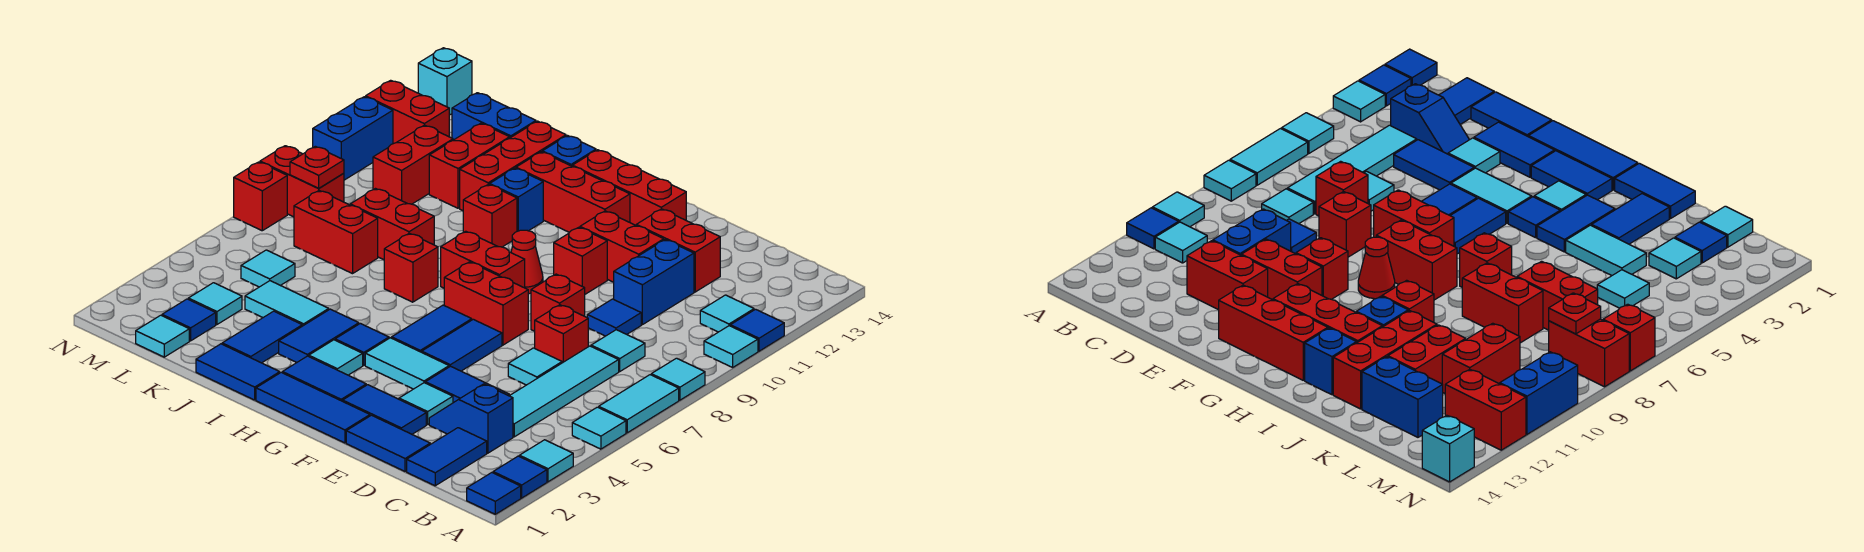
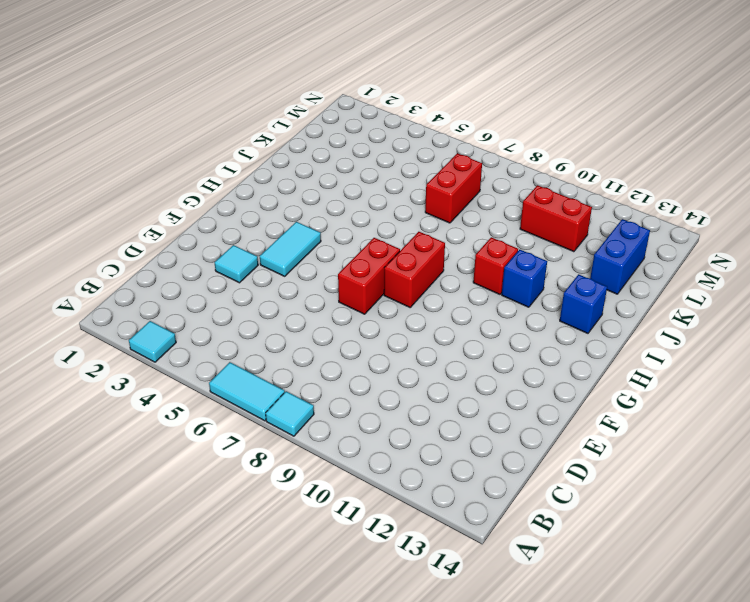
none -> blue 1x1 tile [467,473,521,514]
none -> blue 1x1 tile [493,456,547,498]
none -> cyan 1x1 tile [572,407,626,449]
none -> cyan 1x1 tile [704,326,758,367]

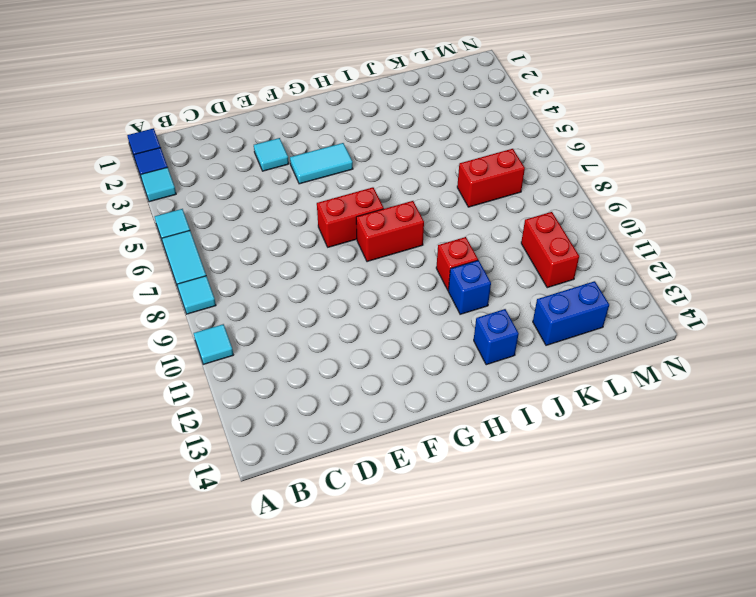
none -> blue 1x1 tile [730,309,784,351]
none -> cyan 1x1 tile [700,295,754,332]
none -> blue 1x2 tile [407,428,487,486]
none -> blue 1x2 slope [429,384,513,453]

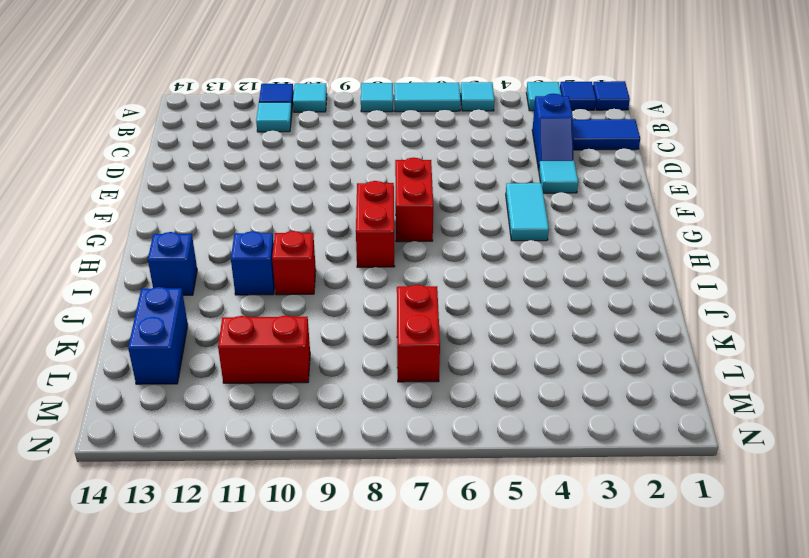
none -> cyan 1x4 tile [510,346,619,437]
none -> cyan 1x1 tile [591,330,645,371]
none -> blue 1x2 tile [346,415,430,471]
none -> blue 1x2 tile [425,366,509,403]

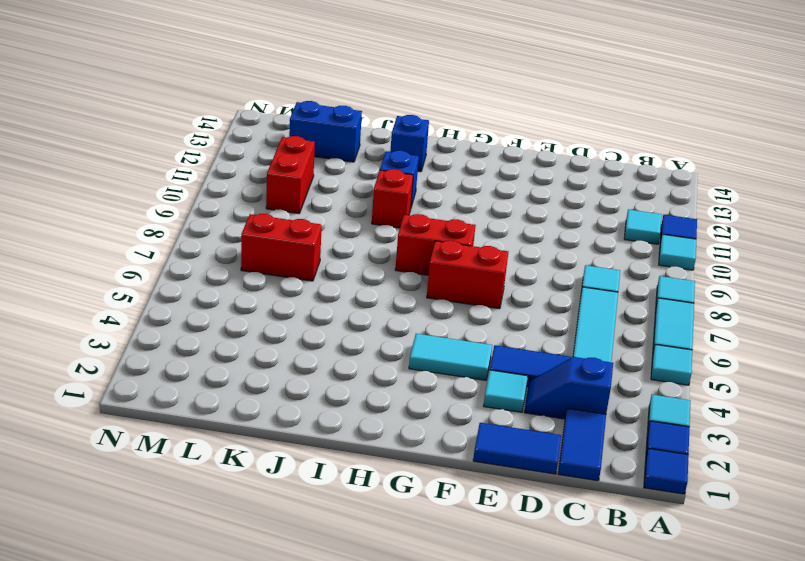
none -> cyan 1x1 tile [508,348,562,385]
none -> red 1x1 brick [535,305,588,363]
none -> blue 1x1 tile [587,299,641,336]
none -> blue 1x2 brick [614,240,694,325]

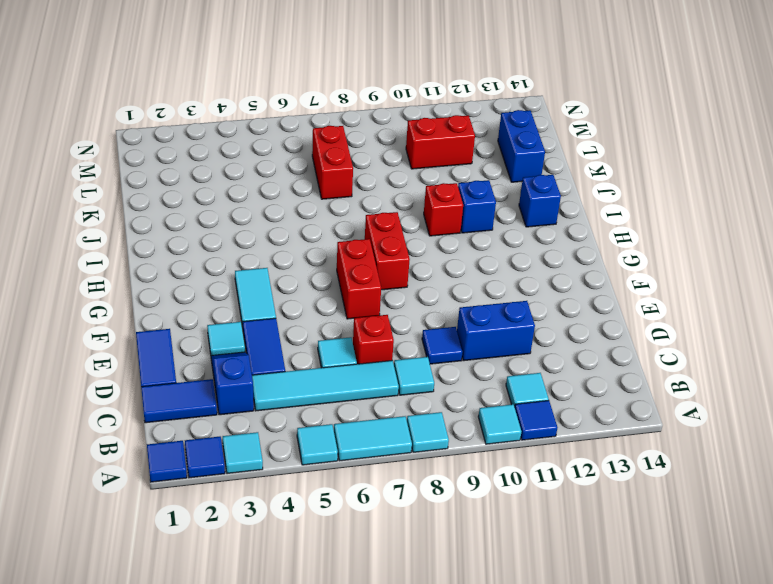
none -> red 1x2 brick [636,209,720,292]
none -> blue 1x2 tile [343,385,426,434]
none -> red 1x1 brick [531,274,585,331]
none -> red 1x2 brick [580,211,664,282]

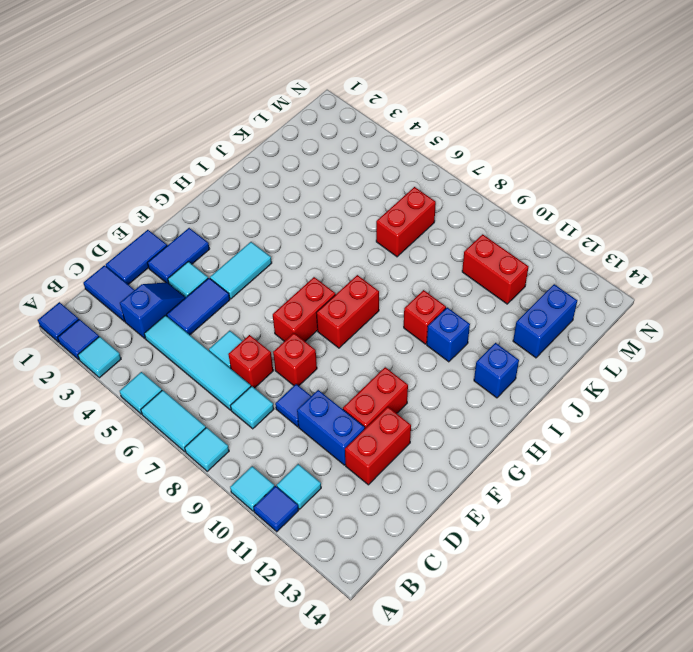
none -> blue 1x3 tile [256,372,370,443]
none -> blue 1x2 tile [422,319,502,371]
none -> red 1x1 brick [554,227,607,294]
none -> red 1x3 brick [572,150,686,225]

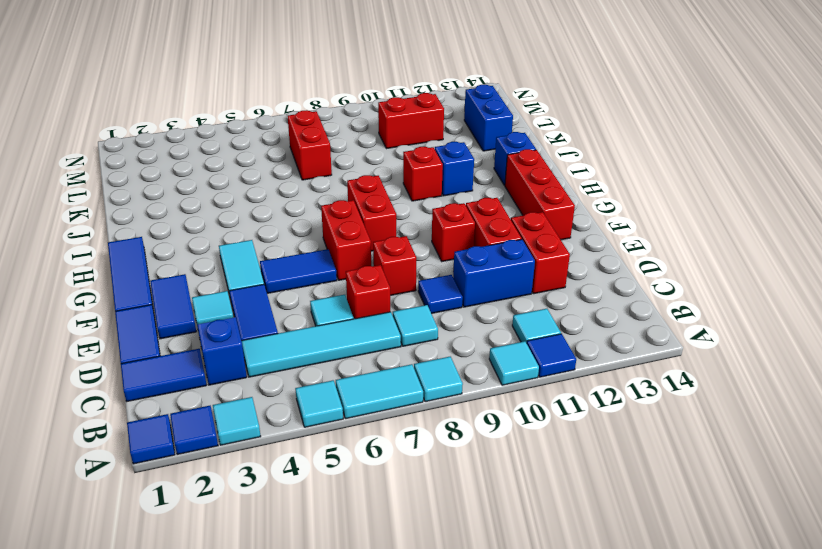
none -> blue 1x2 tile [282,356,366,401]
none -> blue 1x2 tile [392,305,472,352]
none -> red 1x1 cone [511,230,543,294]
none -> red 1x3 brick [516,152,630,232]

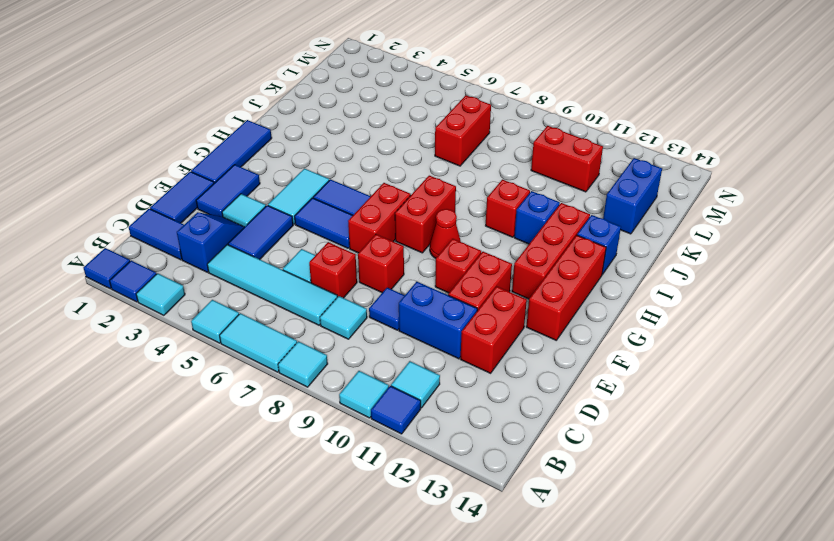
none -> blue 1x2 tile [282,356,366,401]
none -> cyan 1x1 tile [309,340,363,375]
none -> blue 1x1 tile [335,323,389,365]
none -> blue 1x2 tile [196,344,280,400]

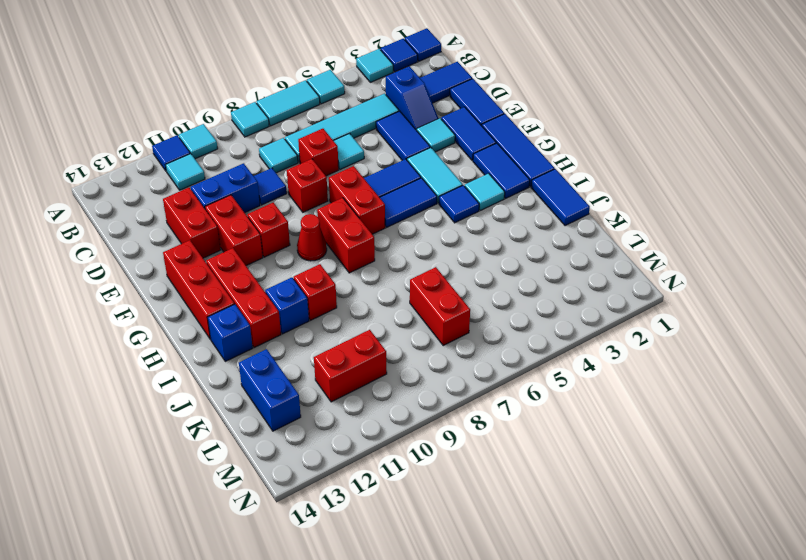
none -> blue 1x2 tile [279,309,359,362]
none -> red 1x1 brick [384,233,438,302]
none -> blue 1x2 tile [222,311,302,363]
none -> cyan 1x2 tile [245,281,329,326]

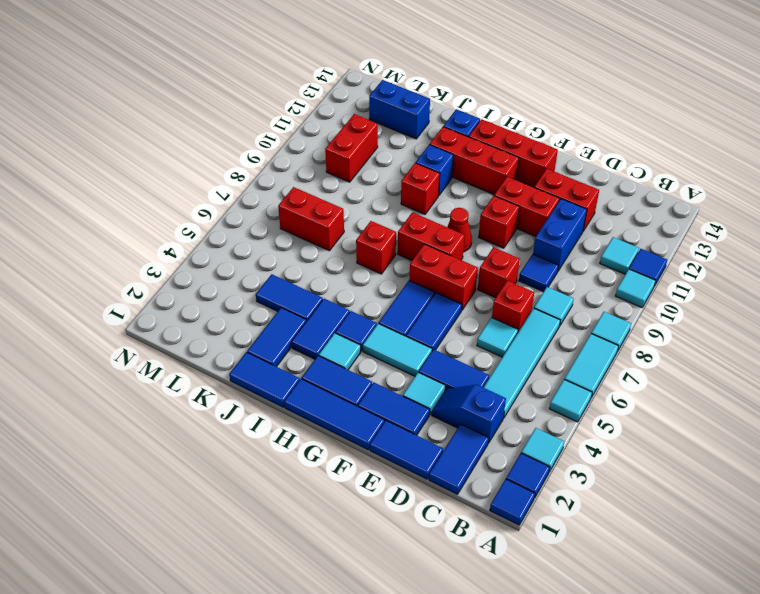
blue 1x2 tile [256,274,323,321] -> cyan 1x2 tile [245,281,329,326]
none -> red 1x2 brick [350,189,434,260]
none -> red 1x3 brick [460,121,566,211]
none -> red 1x2 brick [429,123,510,208]
none -> cyan 1x1 tile [136,315,189,357]

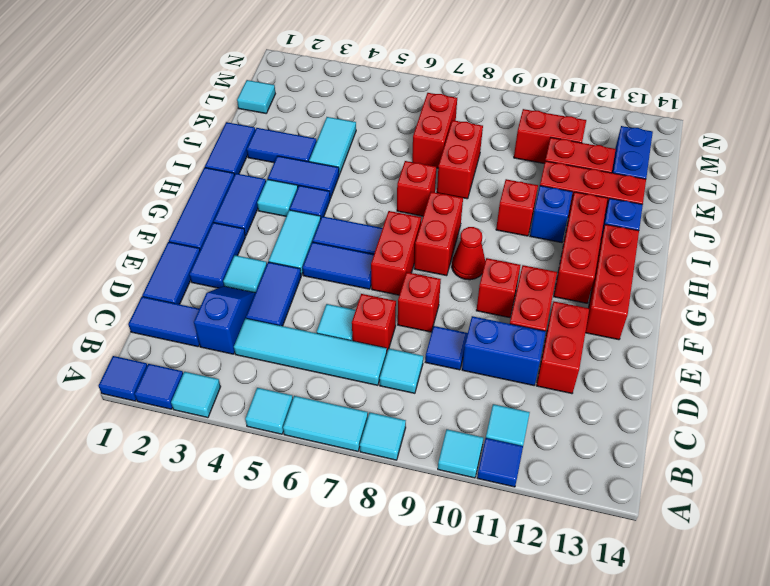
none -> blue 1x1 tile [162,299,216,341]
none -> cyan 1x1 tile [188,283,242,324]
none -> cyan 1x1 tile [241,250,295,287]
none -> red 1x2 brick [260,146,344,217]

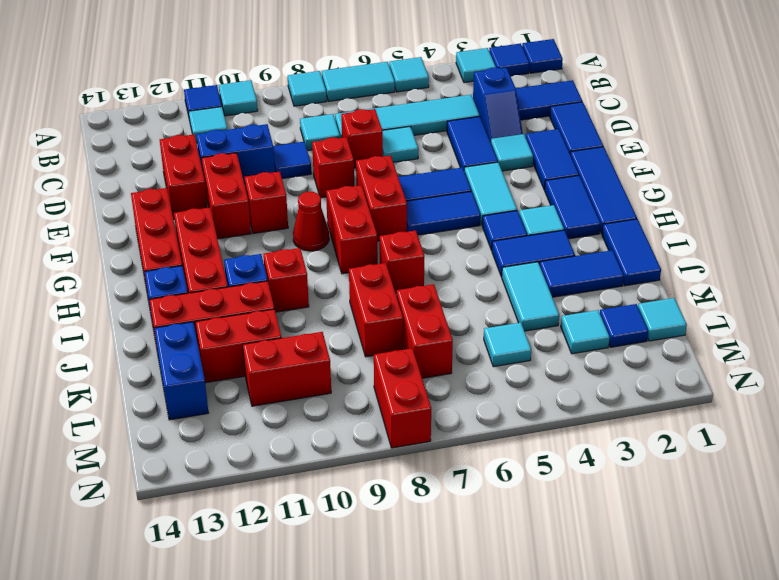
none -> red 1x2 brick [366,80,449,144]
none -> red 1x1 brick [234,162,287,231]
none -> blue 1x2 brick [313,97,393,180]
none -> cyan 1x1 brick [418,48,472,115]

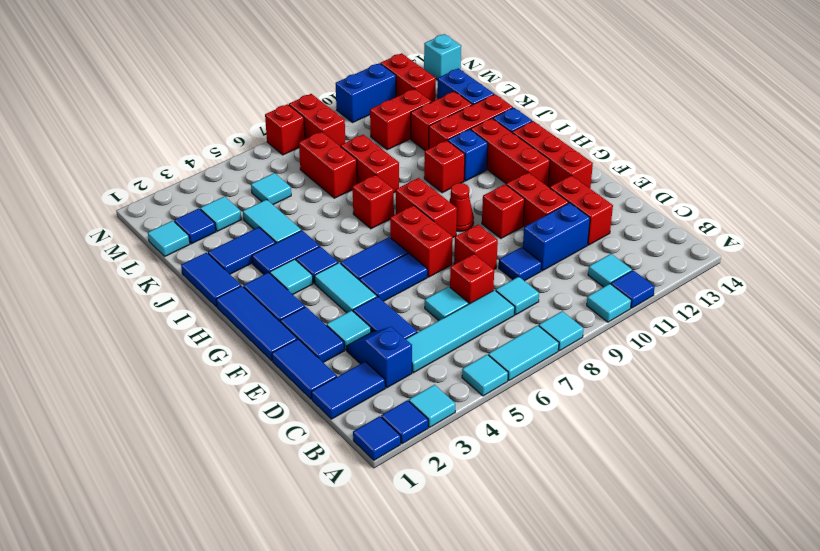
none -> red 1x1 plate [290,146,344,188]

